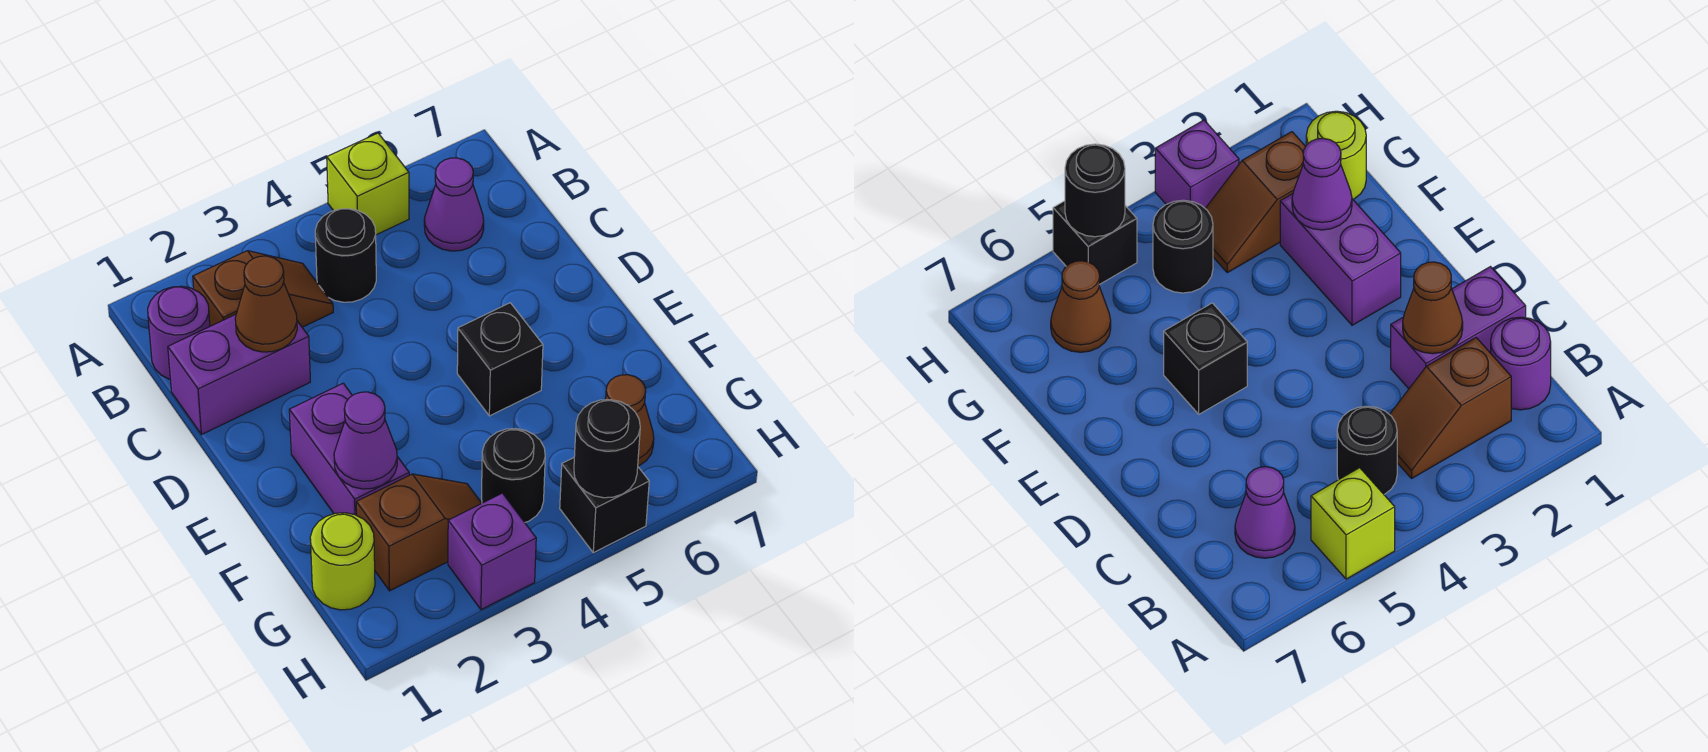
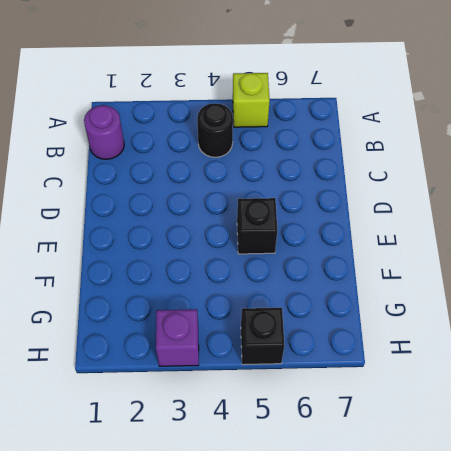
none -> brown 1x2 slope [193,251,333,327]
none -> purple 1x1 cone [424,158,484,251]
none -> purple 1x2 brick [168,314,310,435]

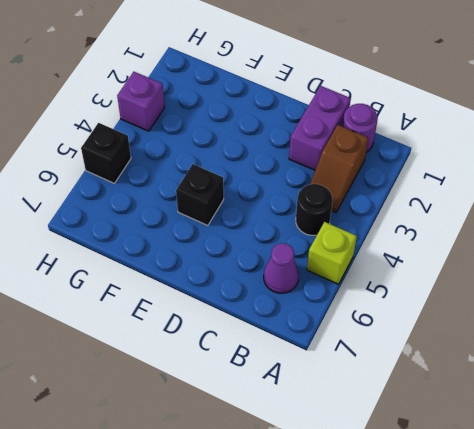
none -> purple 1x2 brick [289,383,409,515]
none -> lime 1x1 round brick [310,513,375,610]
none -> brown 1x2 slope [356,474,482,591]

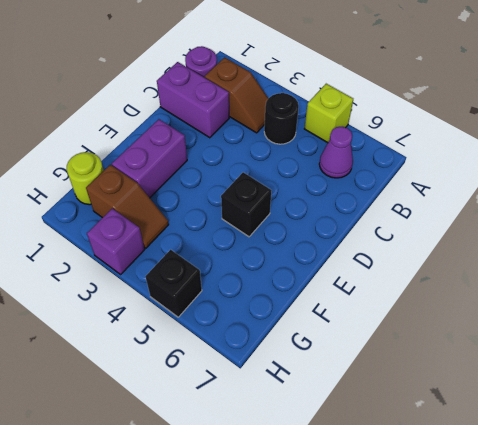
none -> black 1x1 round brick [482,429,545,522]
none -> brown 1x1 cone [606,375,654,466]
none -> brown 1x1 cone [235,256,297,352]

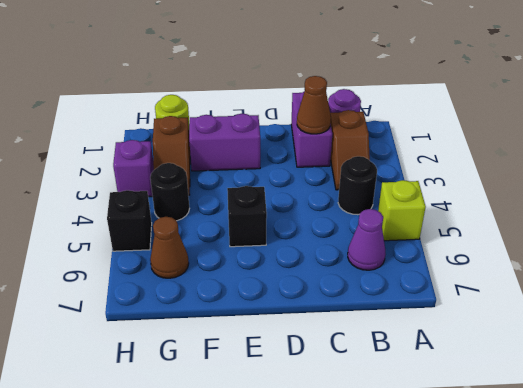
none -> purple 1x1 cone [334,392,397,489]
none -> black 1x1 round brick [574,400,640,498]

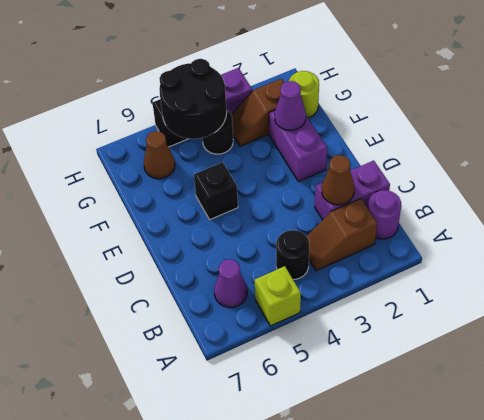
black 2x2 round brick [159,59,227,139] -> black 1x1 round brick [574,400,640,498]

